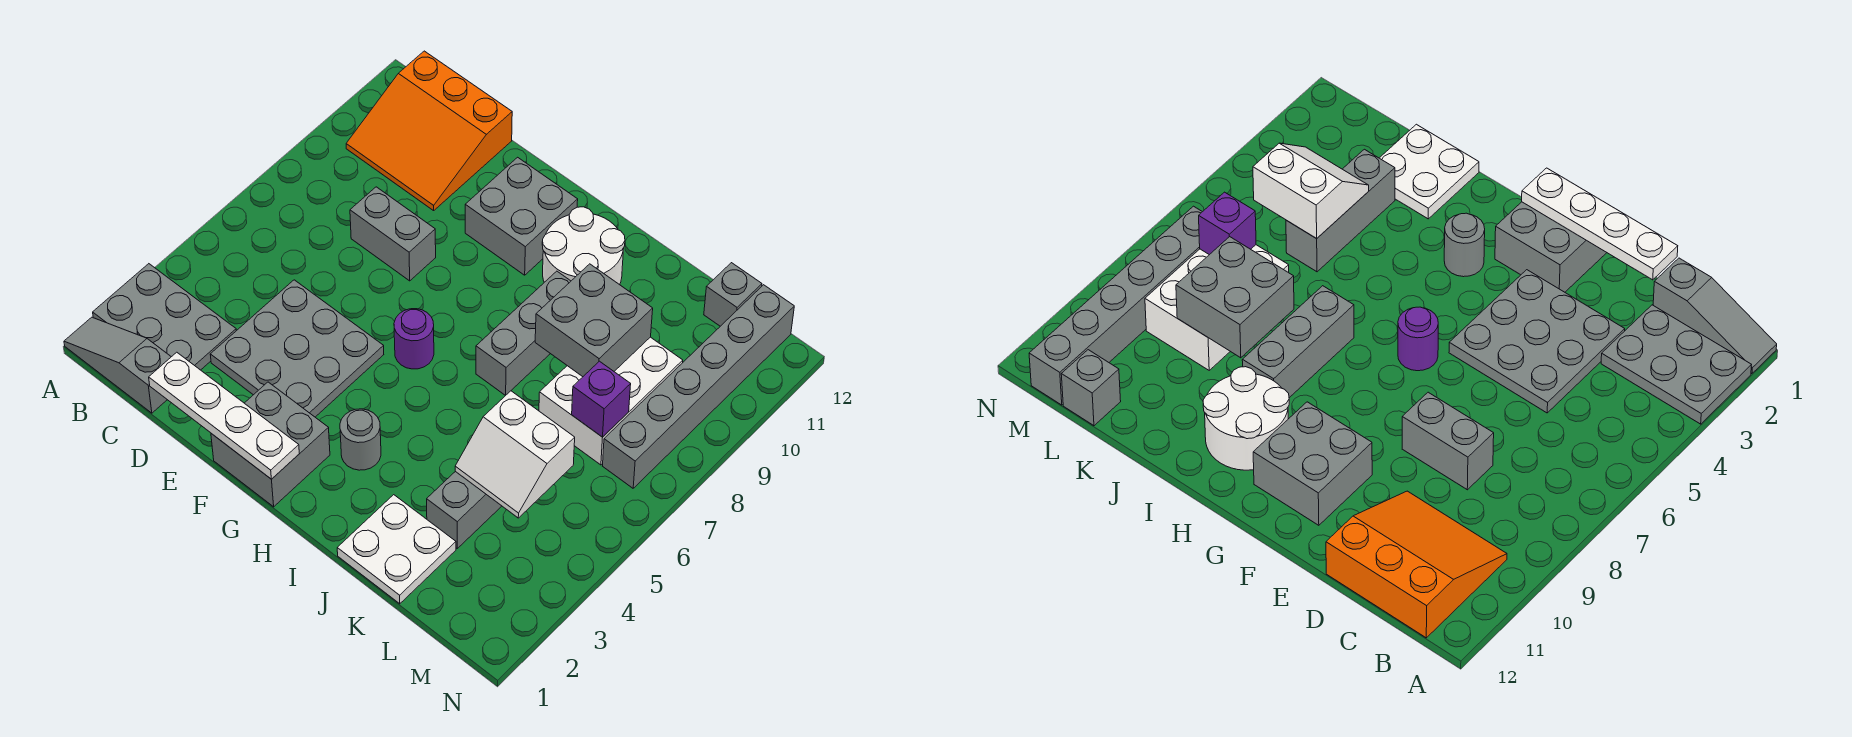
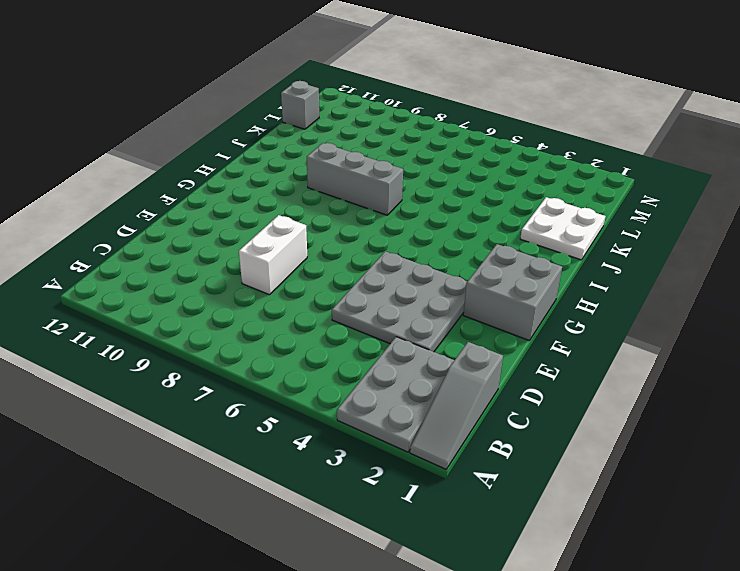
white 1x2 brick [239,215,307,295] -> grey 1x2 brick [350,187,436,281]
none -> orange 3x3 slope [346,51,512,211]
none -> grey 2x2 brick [465,157,578,275]
none -> purple 1x1 round brick [394,309,434,369]

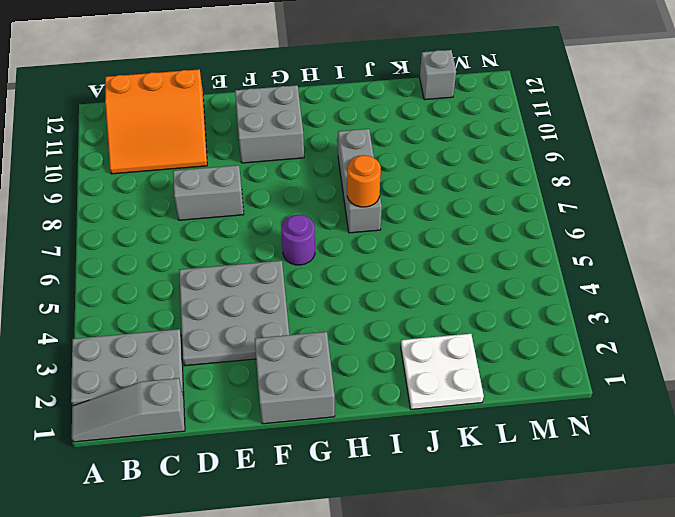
orange 1x1 round brick [347,155,381,207] -> none
none -> grey 1x1 round brick [340,409,381,470]
none -> white 2x2 round brick [542,207,625,285]
none -> grey 1x3 brick [427,471,501,548]

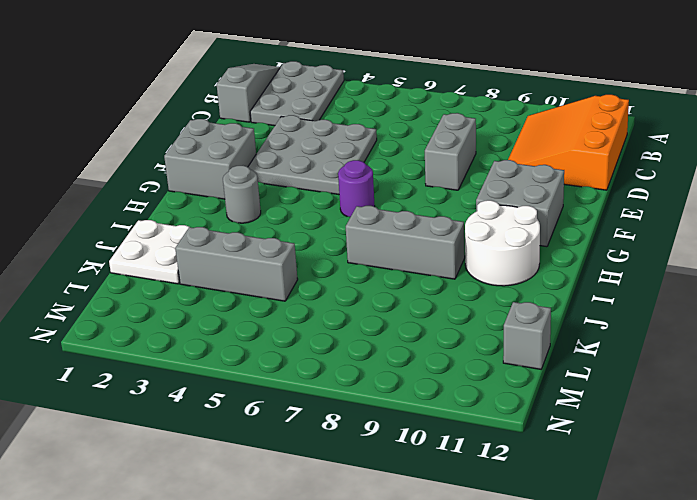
none -> white 2x3 brick [539,337,683,465]
none -> grey 1x6 brick [603,285,794,488]
none -> white 1x4 plate [149,352,299,479]

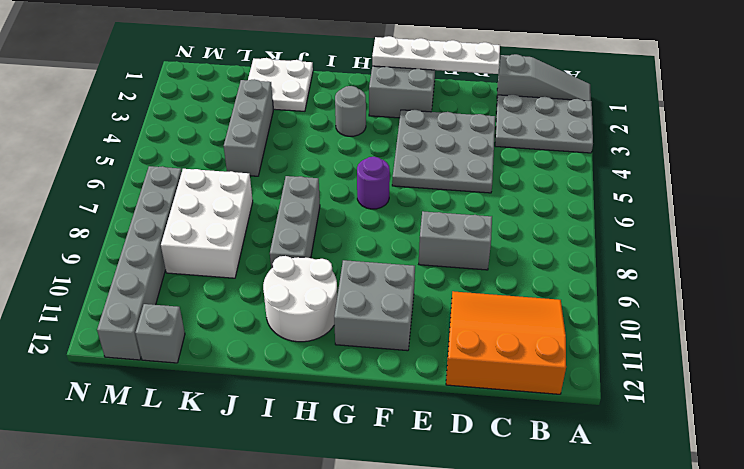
none -> grey 2x2 brick [535,264,653,377]
none -> white 2x2 slope [455,391,575,518]
none -> purple 1x1 brick [572,361,631,437]

